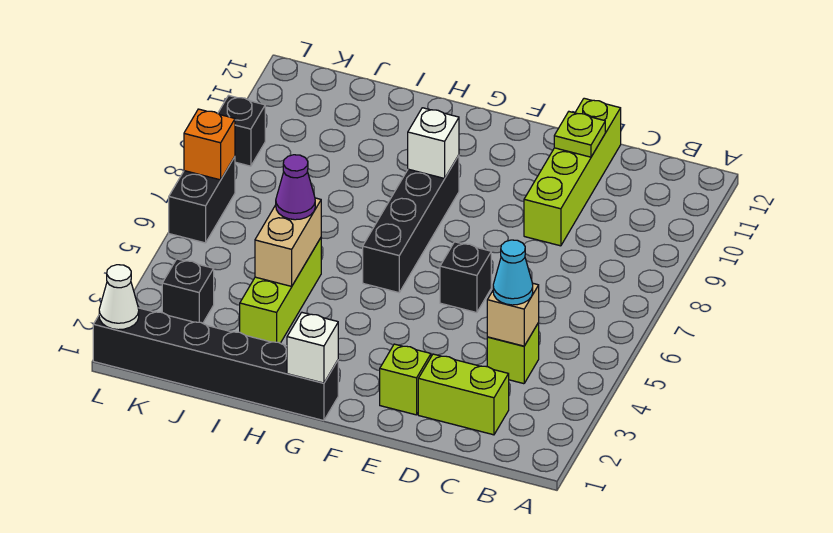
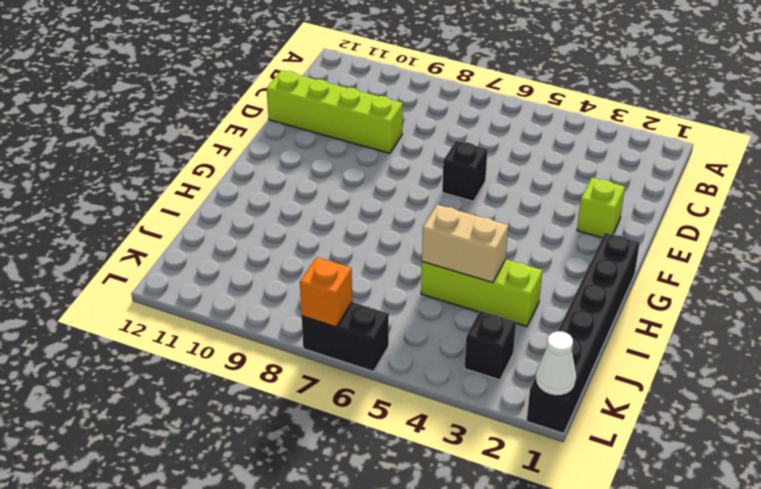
none -> lime 1x2 brick [418,354,509,435]
none -> lime 1x1 brick [487,323,539,384]
none -> black 1x4 brick [363,155,459,293]

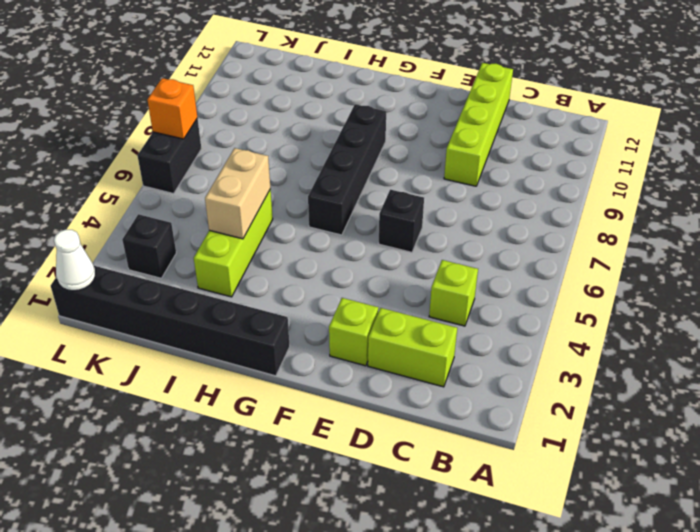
none -> black 1x1 brick [218,95,265,166]
none -> tan 1x1 brick [487,283,539,346]
none -> lime 1x1 plate [554,112,605,157]

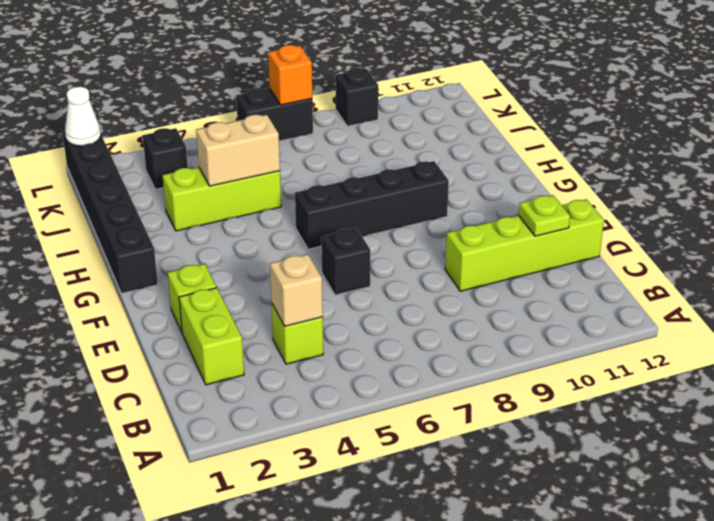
none -> white 1x1 brick [287,313,338,383]
none -> white 1x1 brick [408,108,459,178]
none -> cyan 1x1 cone [493,240,533,305]

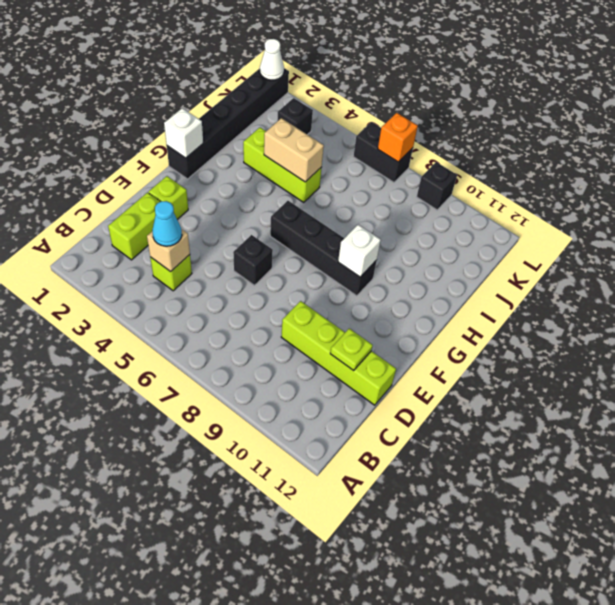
none -> purple 1x1 cone [276,155,315,220]

